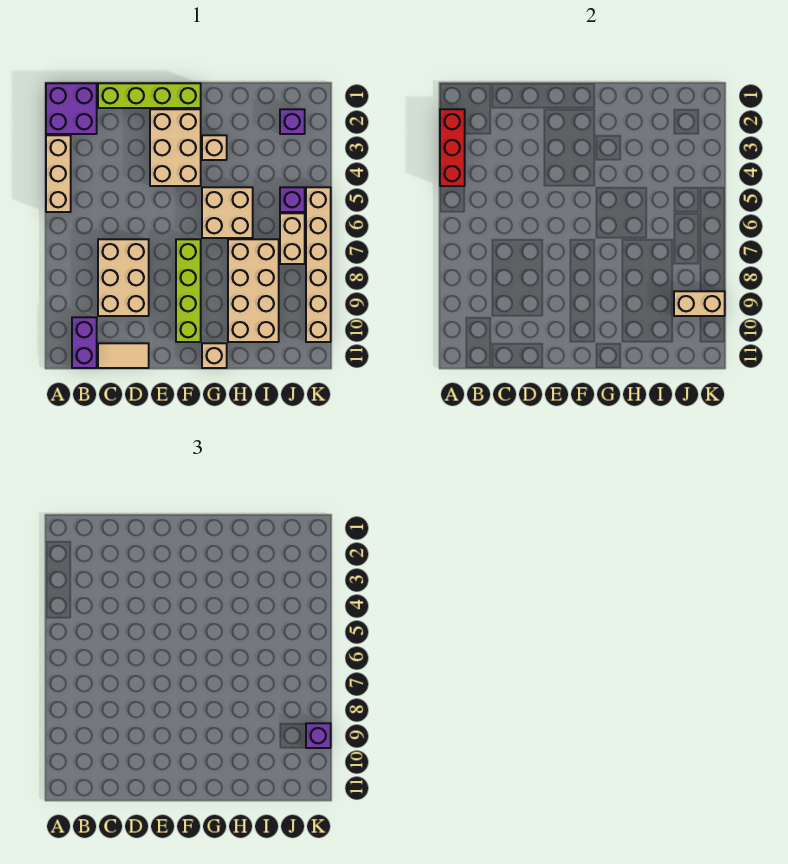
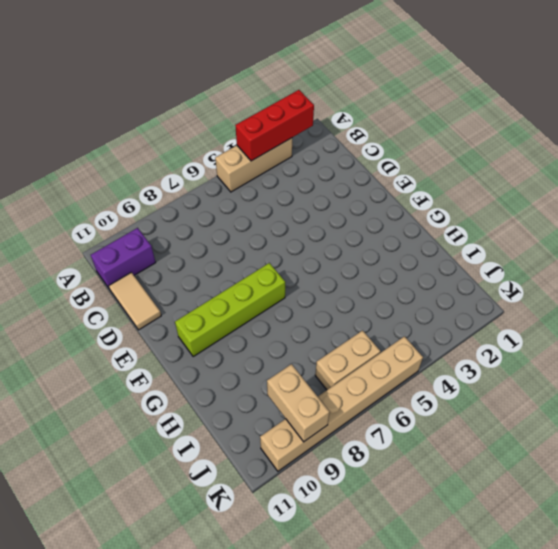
none -> purple 2x2 brick [46,83,97,134]
none -> lime 1x4 brick [98,83,201,108]
none -> tan 2x3 brick [98,239,149,316]

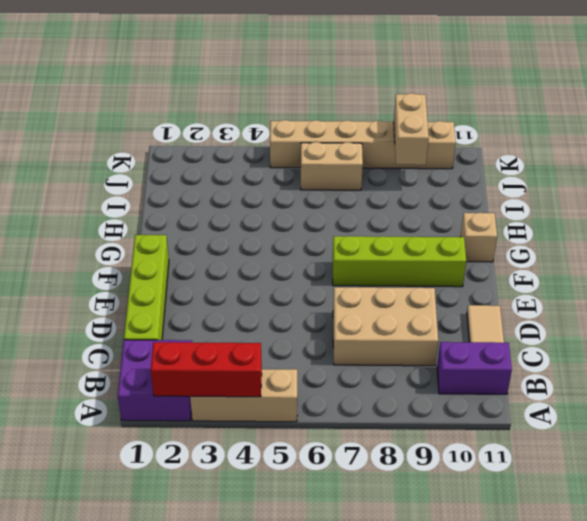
none -> tan 2x3 brick [150,109,201,186]
none -> tan 1x1 brick [202,135,227,160]
none -> tan 2x2 brick [202,187,253,238]

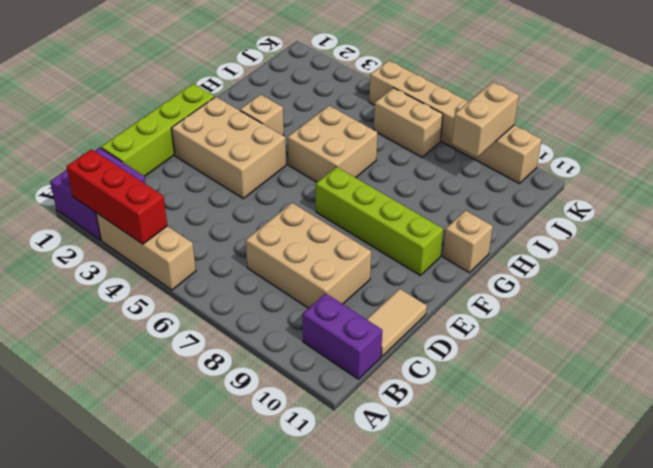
none -> tan 2x4 brick [228,239,279,342]
none -> purple 1x1 brick [280,109,305,134]
none -> purple 1x1 brick [280,187,305,212]

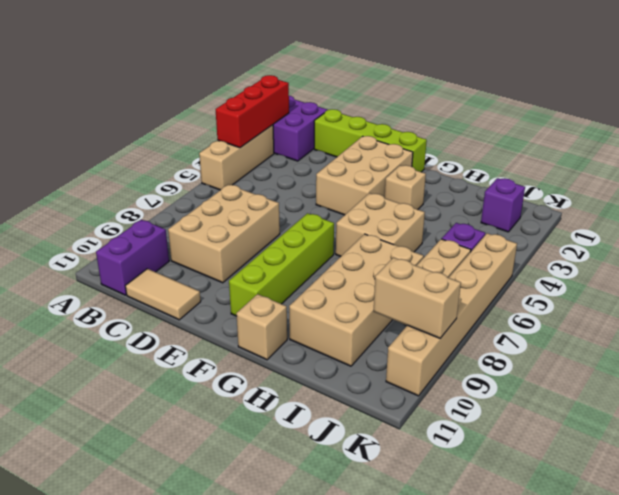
none -> purple 1x1 brick [306,723,331,748]

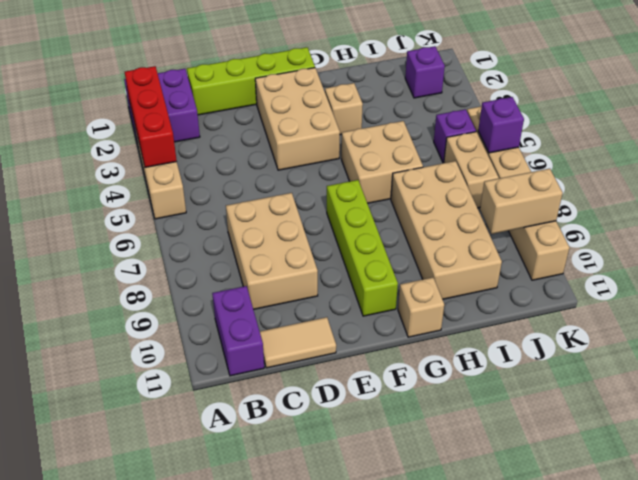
purple 1x1 brick [478,97,524,153] -> purple 1x1 brick moved to [306,723,331,748]

